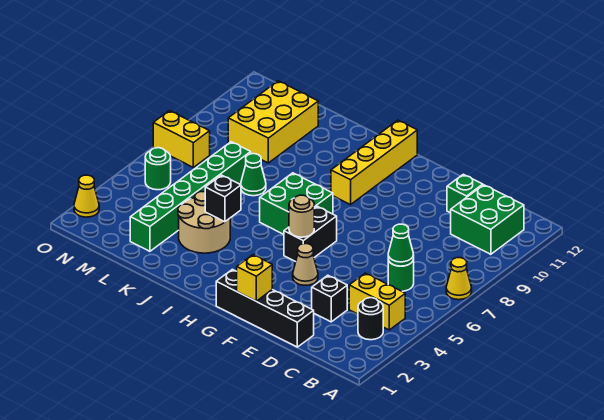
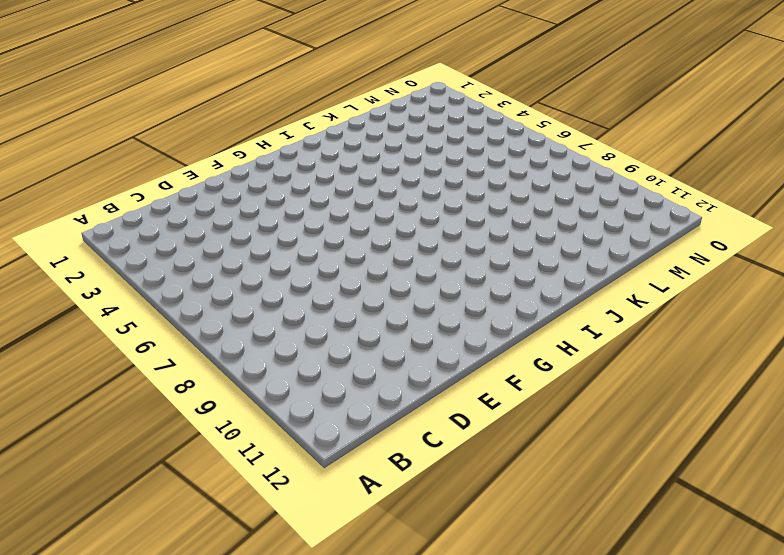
none -> yellow 1x1 cone [446,258,472,300]
none -> black 1x1 round brick [358,298,383,340]
none -> yellow 1x2 brick [349,273,405,330]

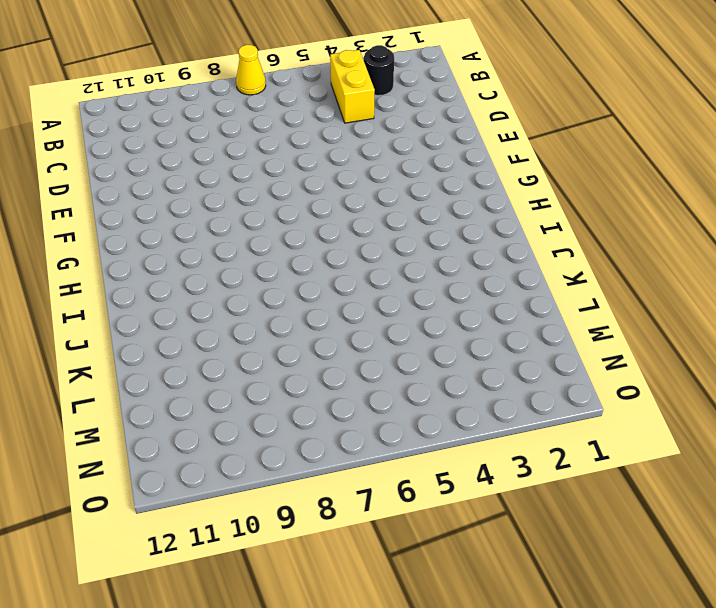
none -> green 2x2 brick [451,185,524,254]
none -> green 1x1 round brick [388,260,414,291]
none -> black 1x4 brick [216,269,314,347]

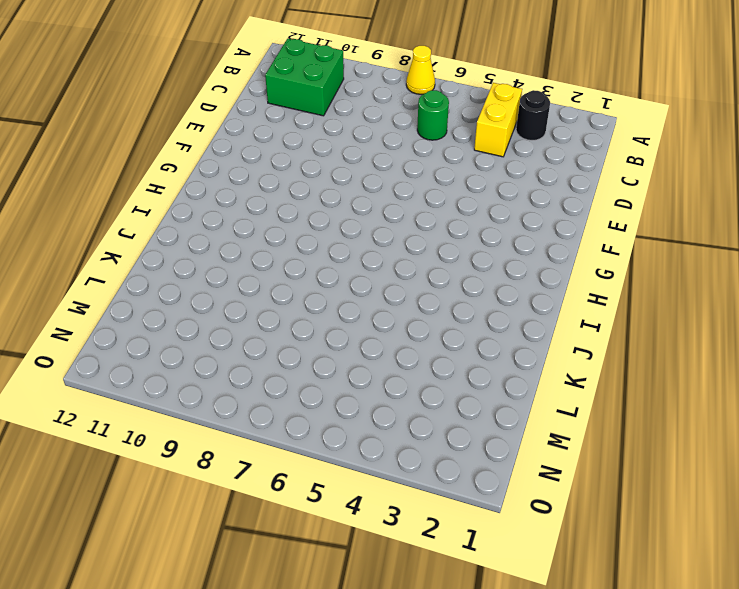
none -> black 1x4 brick [216,269,314,347]
none -> black 1x1 brick [312,275,347,322]
none -> green 1x1 brick [447,174,483,213]

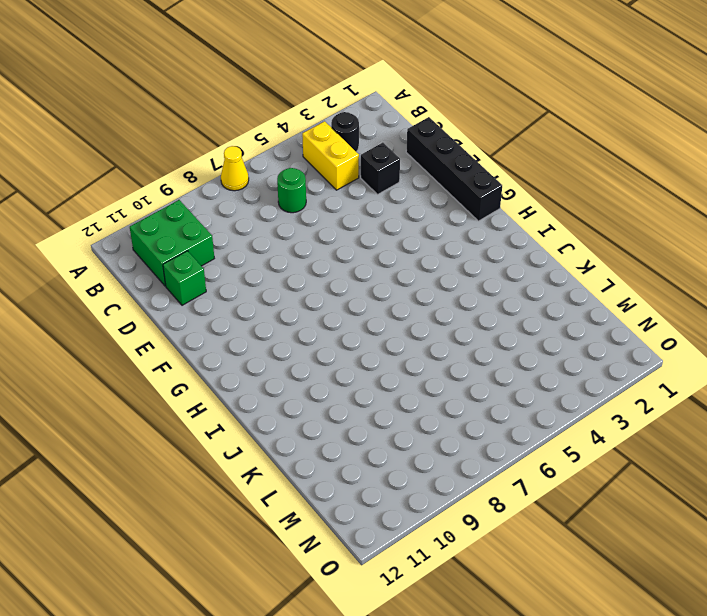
none -> tan 1x1 cone [293,244,318,285]
none -> black 1x2 brick [284,206,337,262]
none -> green 2x2 brick [260,173,333,234]

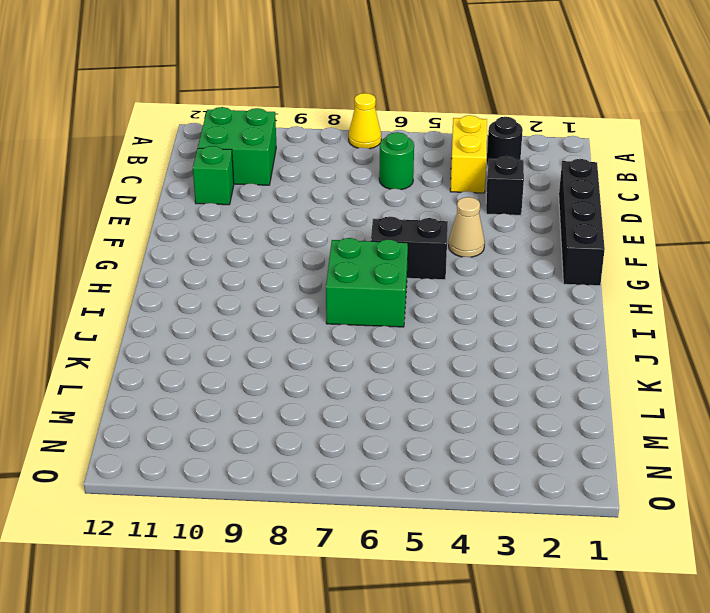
none -> yellow 1x4 brick [331,120,417,205]
none -> tan 2x2 round brick [178,192,230,253]
none -> green 1x1 cone [241,154,266,196]

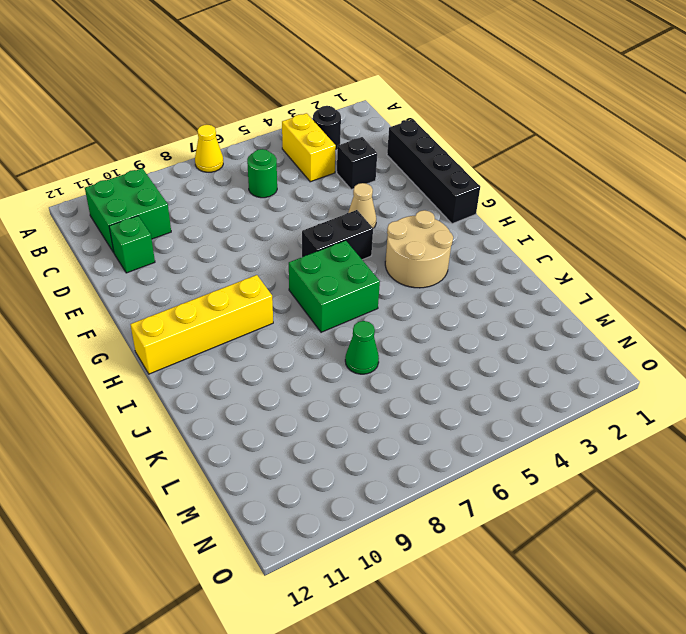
tan 2x2 round brick [385,210,453,288] -> tan 2x2 round brick moved to [178,192,230,253]
none -> green 1x6 brick [130,142,251,251]
none -> yellow 2x3 brick [228,81,318,163]
none -> green 1x1 round brick [145,148,171,190]

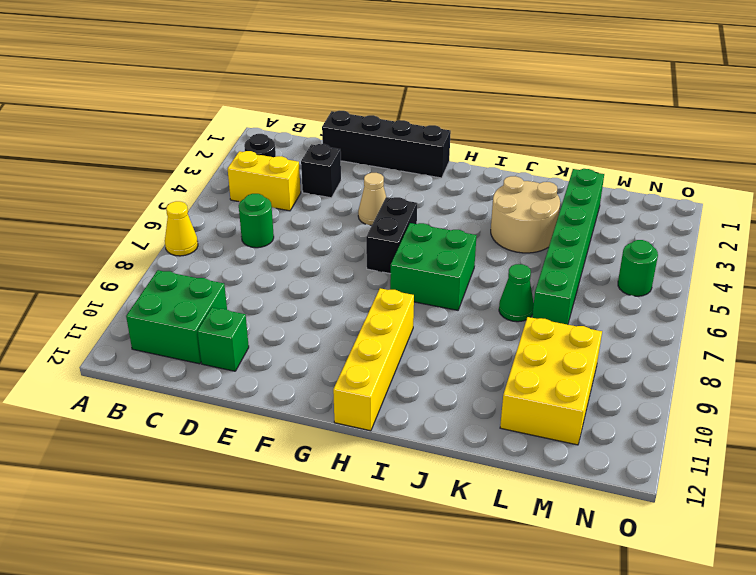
none -> yellow 1x2 brick [153,111,210,167]
none -> yellow 1x1 cone [74,175,99,217]
none -> green 1x1 cone [388,224,414,266]

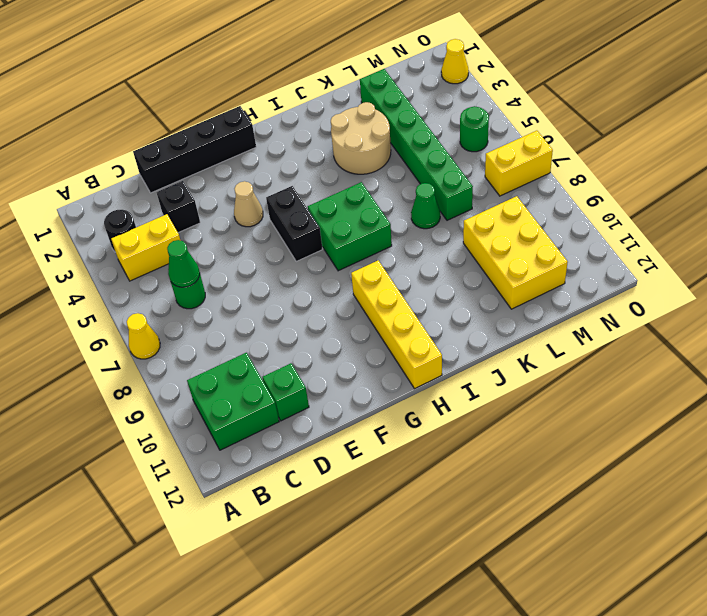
none -> yellow 1x1 brick [237,255,272,301]
none -> tan 1x1 round brick [289,195,314,237]
none -> black 1x1 brick [205,175,241,222]

